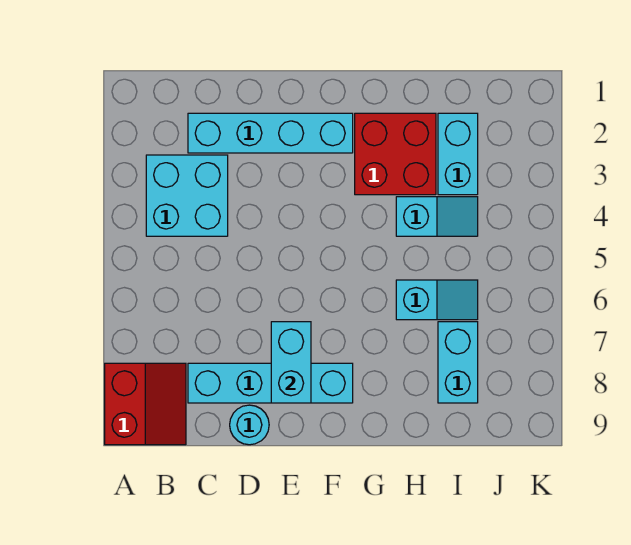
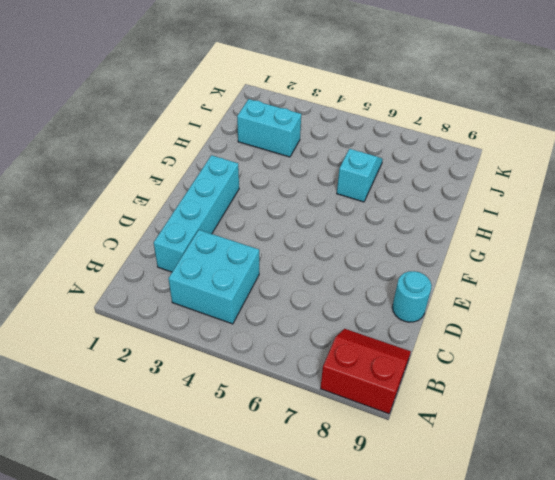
none -> cyan 1x4 brick [188,363,353,403]
none -> red 2x2 brick [355,113,436,195]

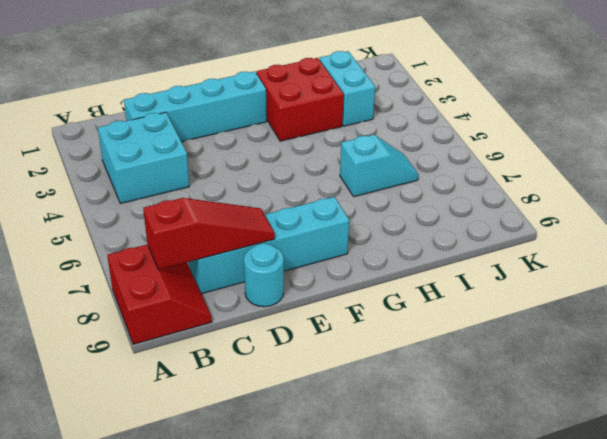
red 1x3 slope [143,198,275,270] -> none
none -> cyan 1x2 slope [396,197,478,236]
none -> cyan 1x2 brick [438,322,478,403]

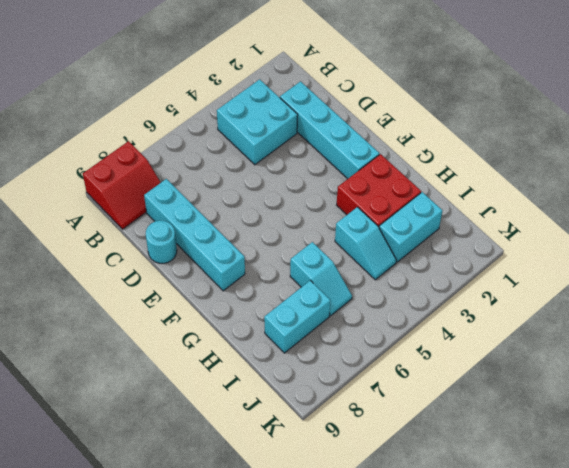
none -> cyan 1x2 brick [271,322,311,403]

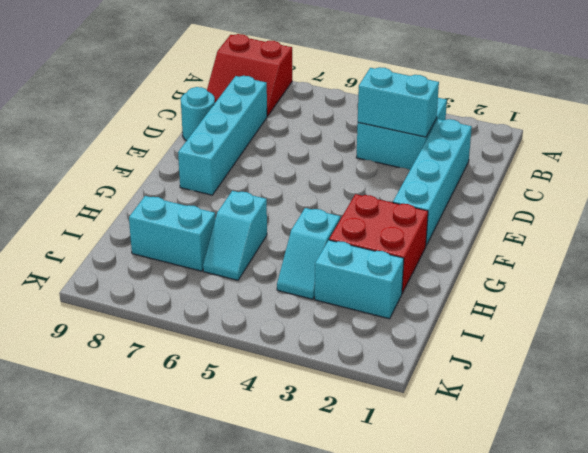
cyan 1x2 brick [358,67,439,137] -> cyan 1x2 brick moved to [271,322,311,403]

